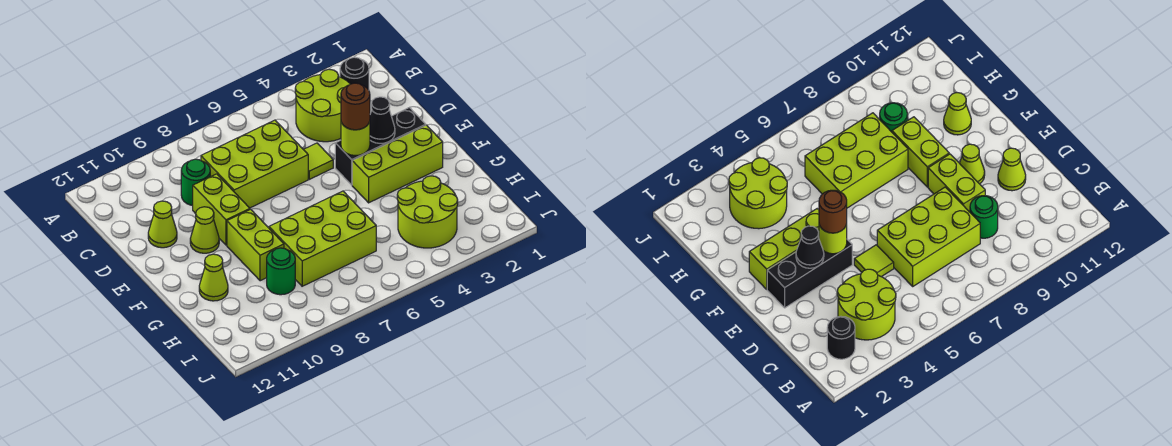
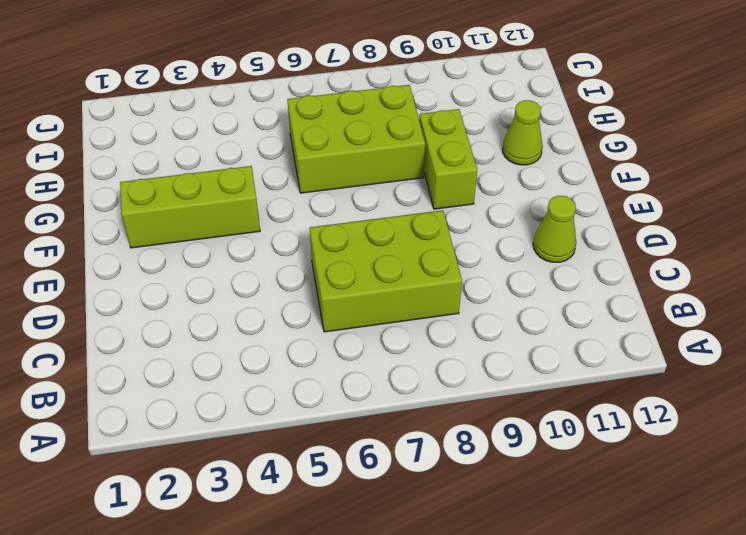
none -> black 1x1 round brick [340,57,369,90]
none -> lime 2x2 round brick [295,69,350,142]
none -> green 1x1 round brick [181,159,210,206]

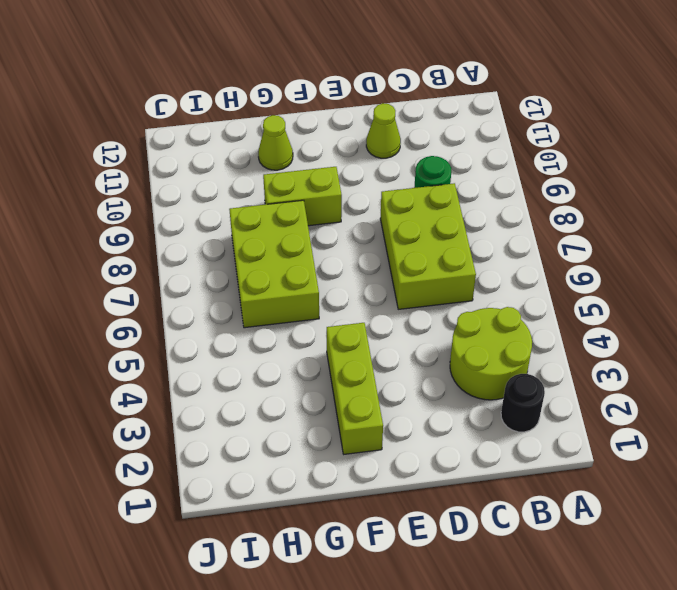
none -> lime 1x1 tile [303,143,333,179]
none -> lime 1x2 brick [193,174,250,245]
none -> black 1x3 brick [335,107,426,185]

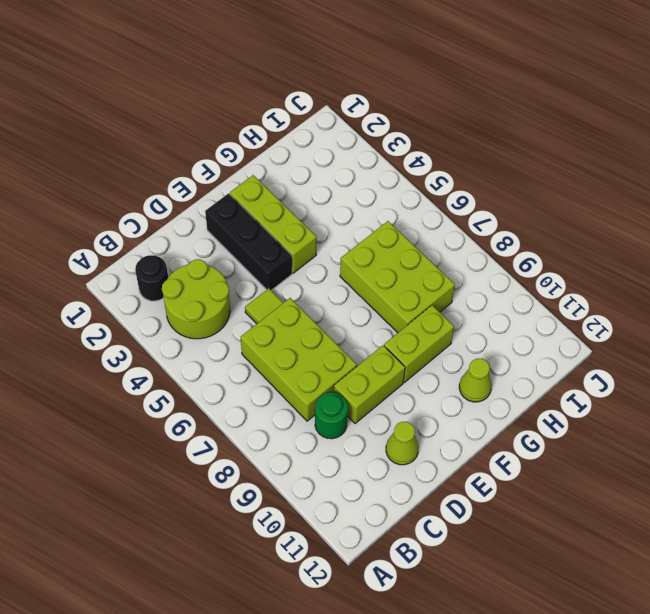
none -> lime 1x1 cone [190,207,219,253]
none -> lime 2x2 round brick [397,176,458,248]
none -> green 1x1 round brick [267,248,295,295]

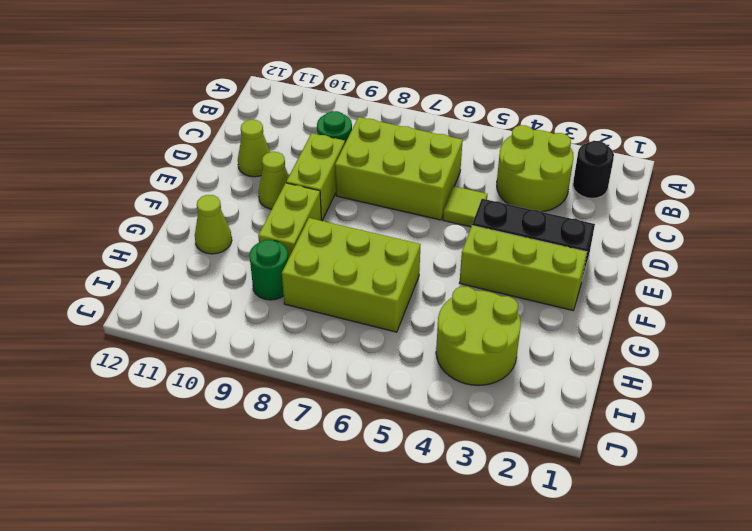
none -> black 1x1 cone [370,97,395,143]
none -> lime 1x1 round brick [341,121,370,155]
none -> brown 1x1 round brick [341,83,370,130]

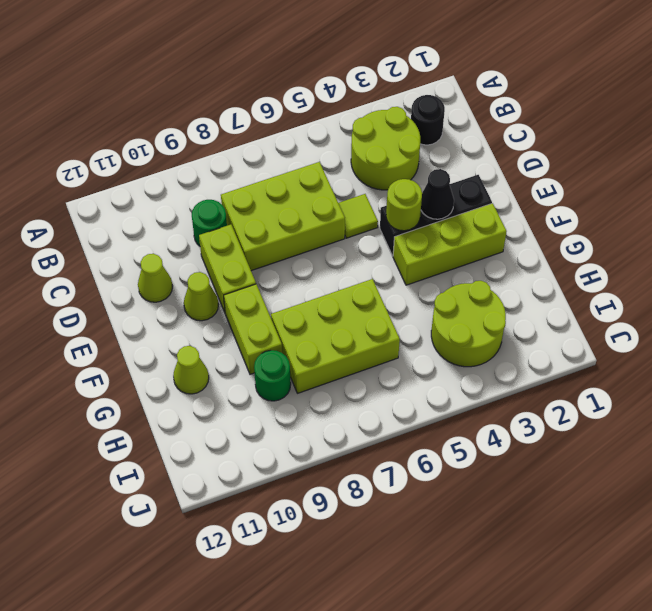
none -> brown 1x1 round brick [341,83,370,130]

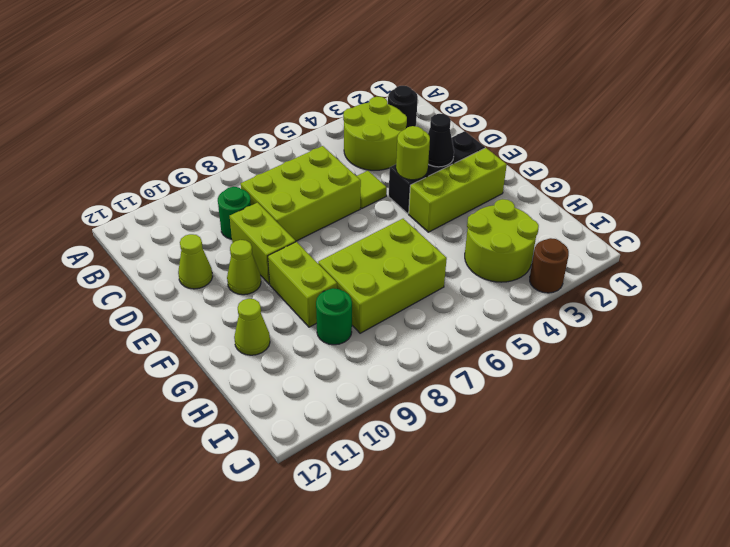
brown 1x1 round brick [530,238,569,293] -> brown 1x1 round brick moved to [341,83,370,130]

